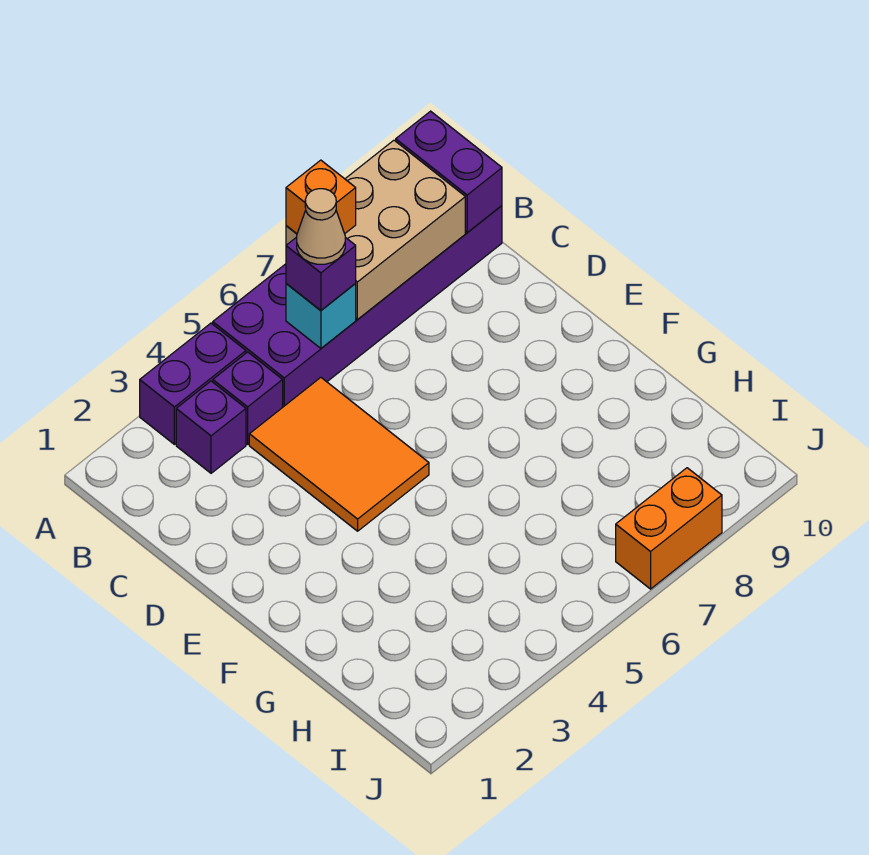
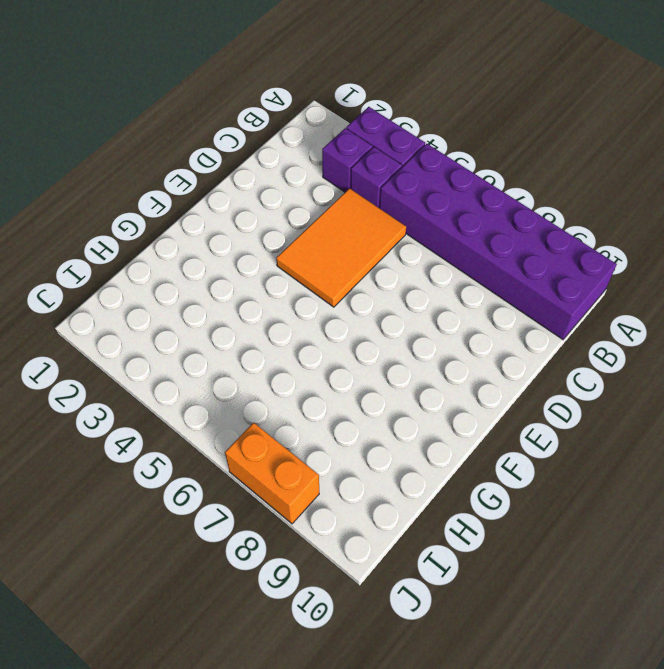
none -> tan 2x3 brick [286,140,465,319]
none -> purple 1x2 brick [396,111,502,233]
none -> cyan 1x1 brick [286,284,356,348]

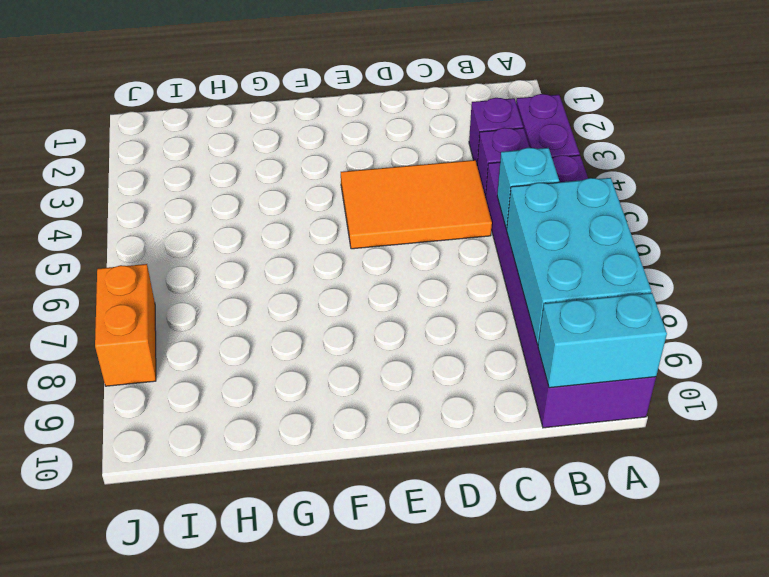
cyan 2x3 brick [507,178,651,345] -> tan 2x3 brick [286,140,465,319]
cyan 1x2 brick [538,293,667,388] -> purple 1x2 brick [396,111,502,233]
none -> orange 1x1 brick [286,160,356,234]
none -> purple 1x1 brick [286,237,356,310]
none -> tan 1x1 cone [297,189,345,264]

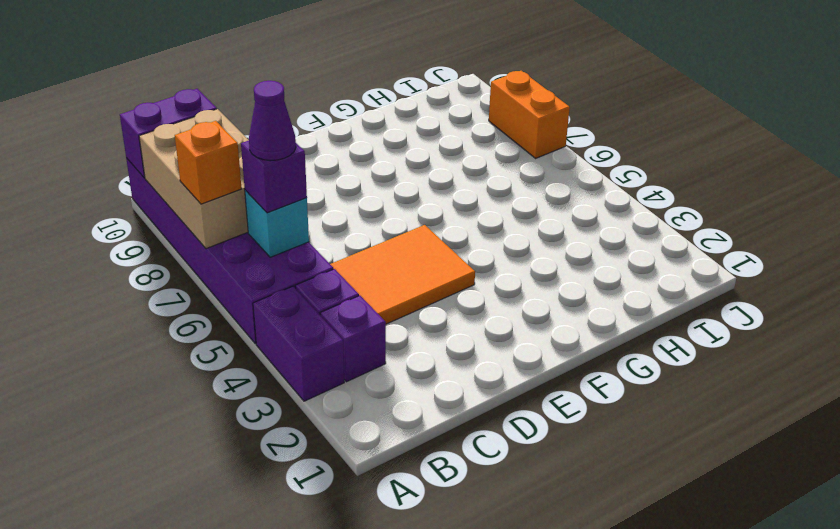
purple 1x1 cone [249,81,296,161] -> tan 1x1 cone [297,189,345,264]

